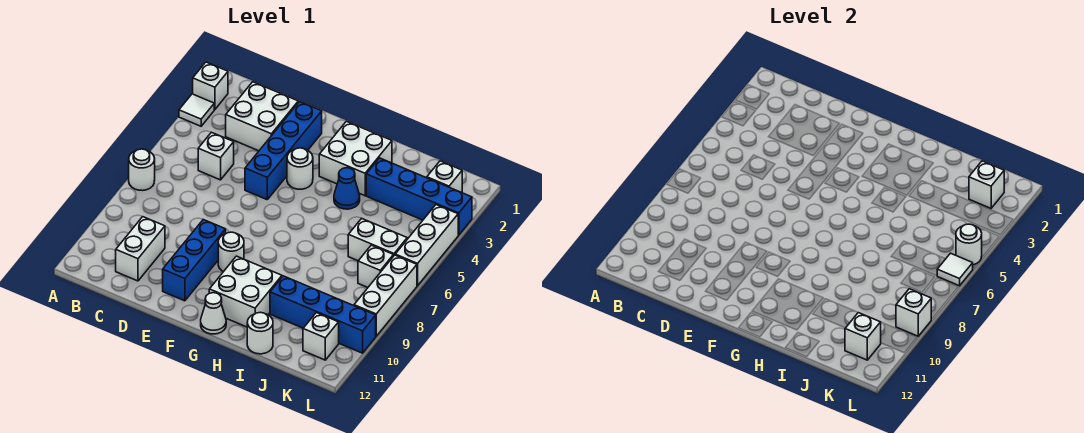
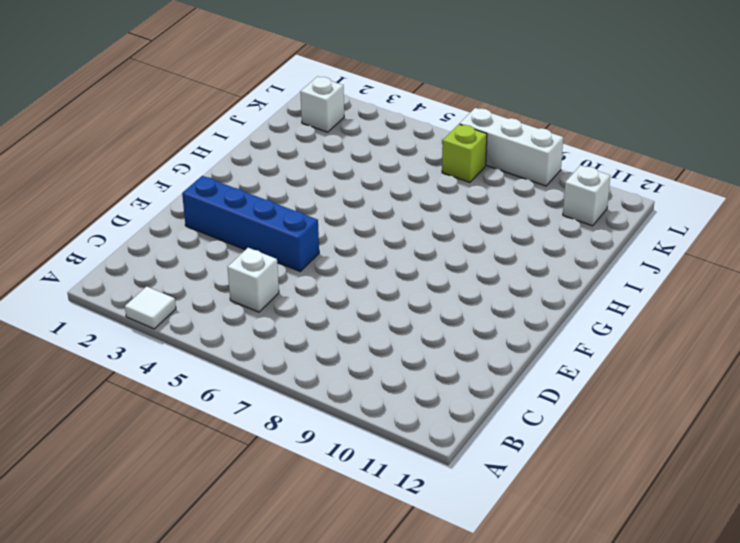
lime 1x1 brick [442,124,487,182] -> white 1x1 brick [358,245,394,287]
none -> white 1x1 brick [193,62,228,110]
none -> white 1x1 round brick [129,149,155,191]
none -> white 2x2 brick [226,82,298,151]

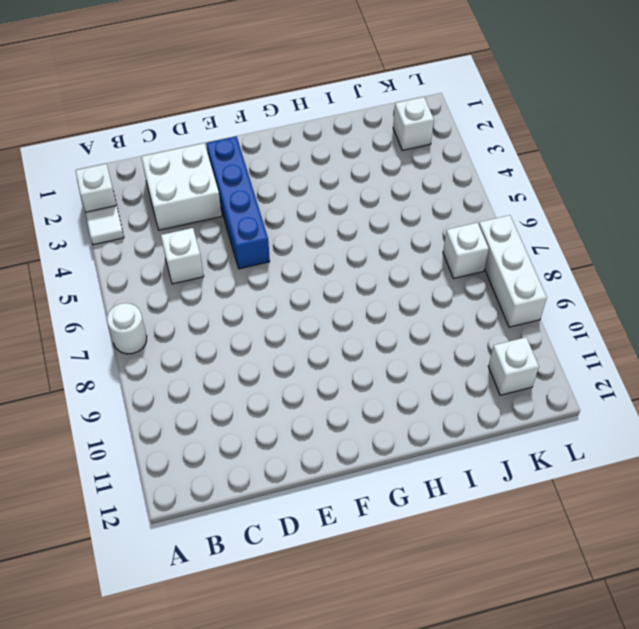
none -> white 1x2 brick [116,217,165,281]
none -> blue 1x3 brick [163,220,226,301]
none -> white 1x1 round brick [287,148,313,189]

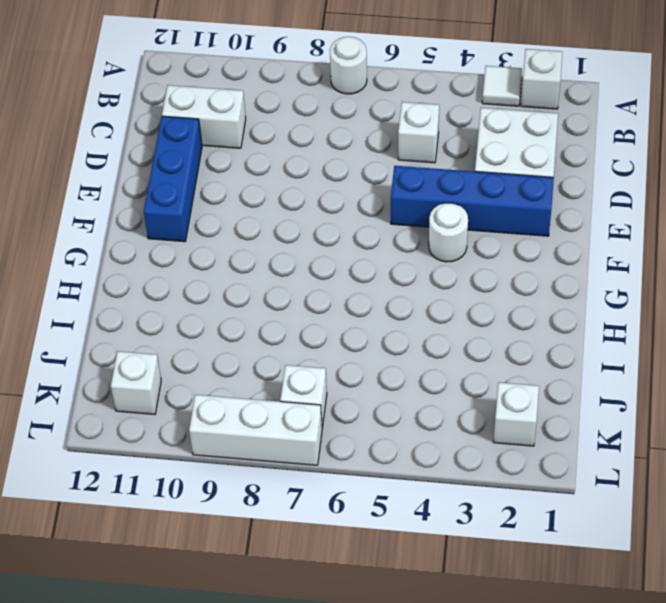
blue 1x3 brick [144,116,202,242] -> blue 1x3 brick turned to [163,220,226,301]
none -> white 1x1 round brick [218,232,244,272]
none -> white 2x2 brick [319,121,392,196]
none -> white 2x2 brick [209,256,282,327]

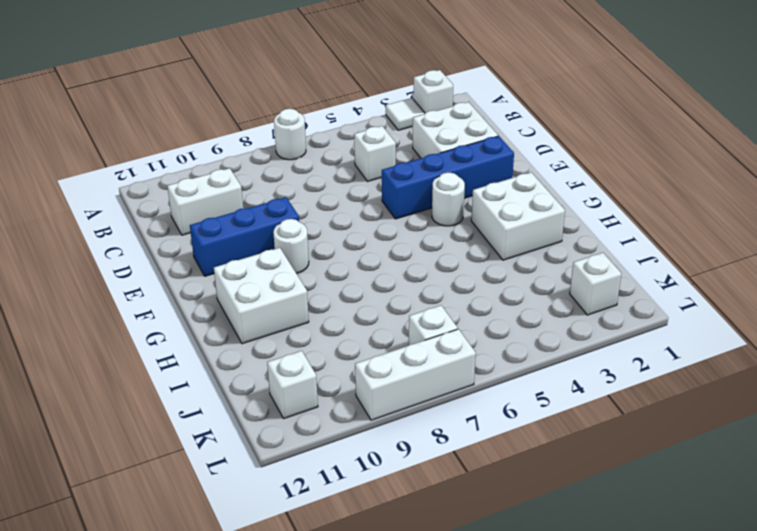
none -> white 1x1 cone [201,293,226,334]
none -> blue 1x1 cone [334,168,360,209]
none -> blue 1x4 brick [366,158,472,235]

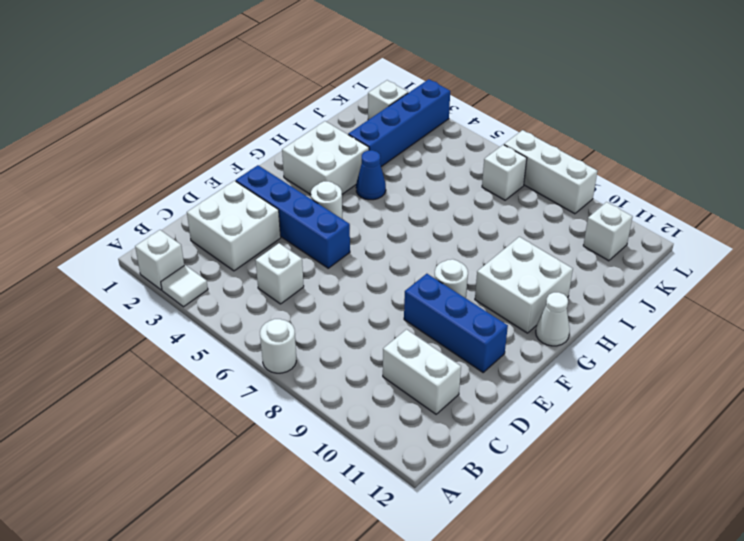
none -> blue 1x4 brick [270,276,376,353]
none -> white 1x1 round brick [247,312,273,354]
none -> white 1x2 brick [348,218,407,261]

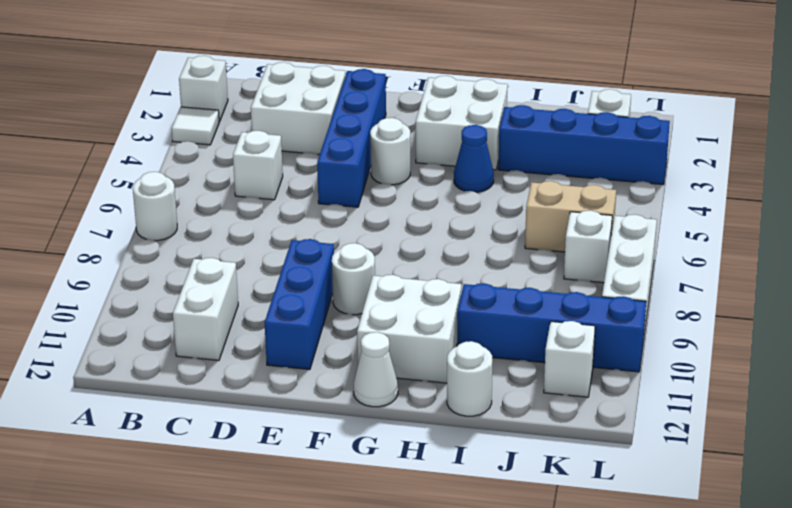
tan 1x2 brick [525,181,616,252] -> white 1x2 brick [348,218,407,261]
none -> white 1x3 brick [395,205,458,286]
none -> white 1x1 brick [969,161,1004,208]
none -> white 1x1 brick [845,313,881,360]

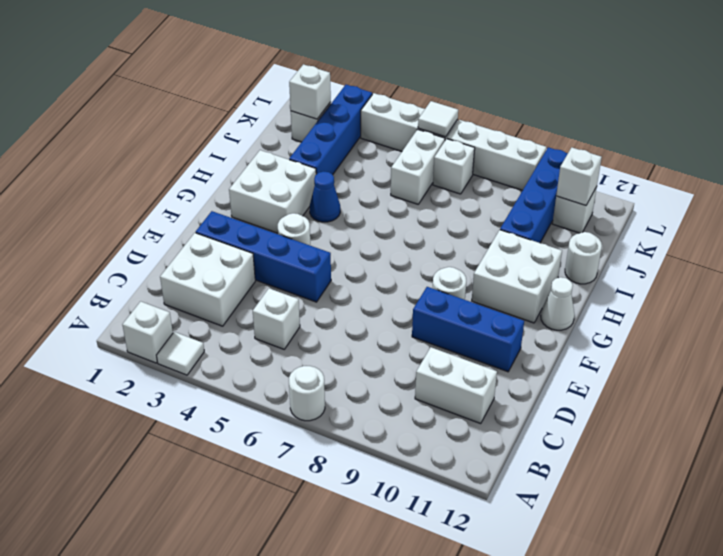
none -> white 1x1 round brick [956,224,982,265]
none -> white 1x1 brick [896,289,931,336]

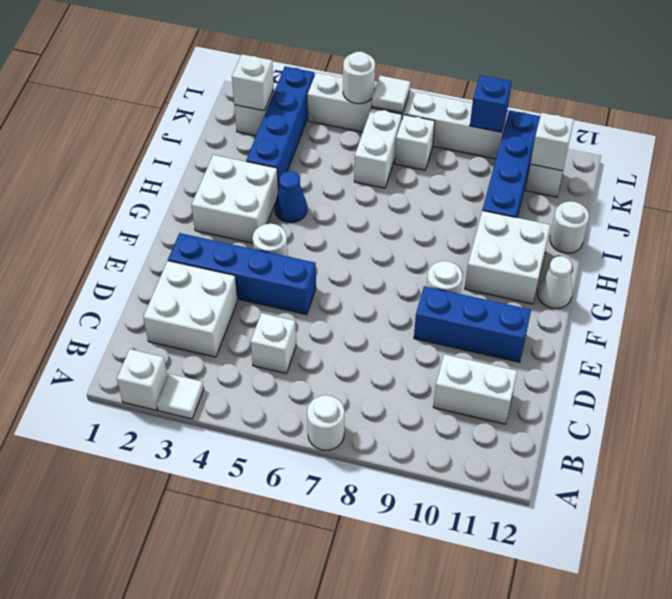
blue 1x1 brick [470,75,512,132] -> white 1x1 brick [896,289,931,336]

